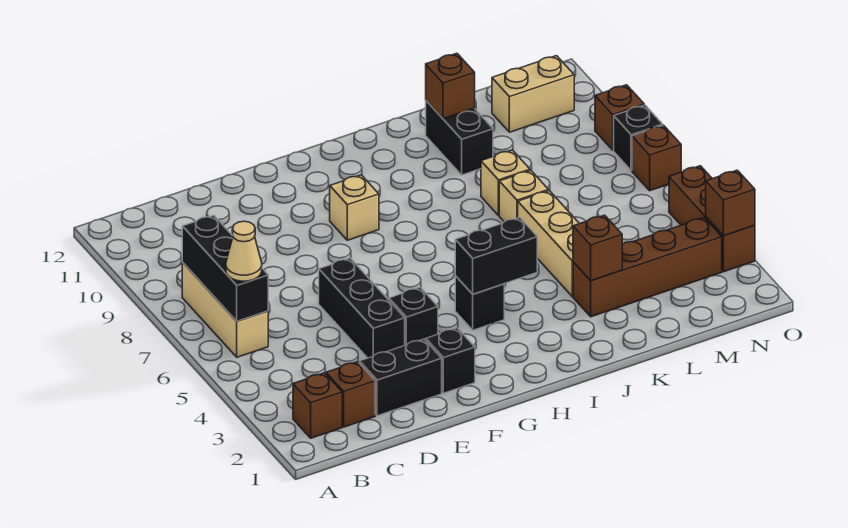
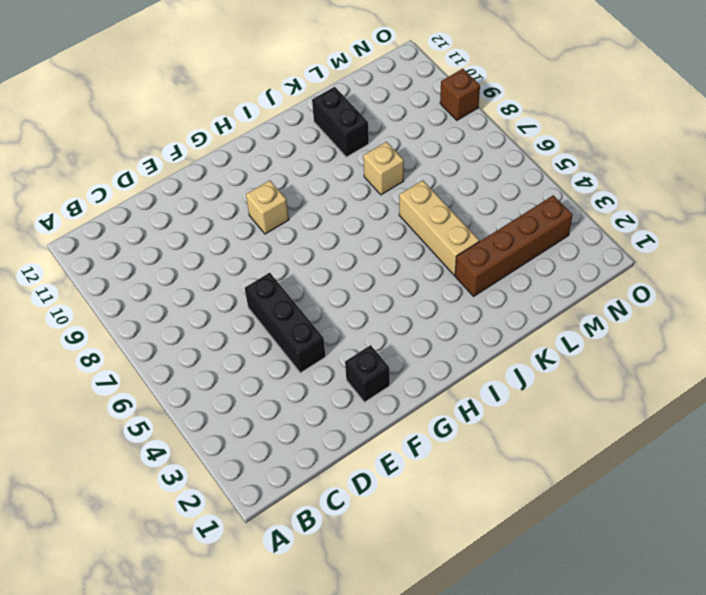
none -> brown 1x1 brick [293,373,342,438]
none -> tan 1x3 brick [182,262,268,357]
none -> brown 1x1 brick [326,362,375,427]

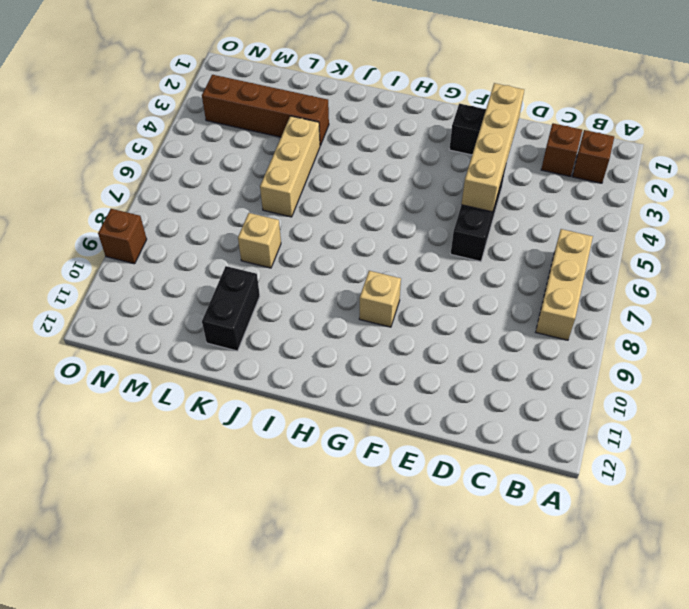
tan 1x4 brick [461,83,524,212] -> none
none -> black 1x2 brick [359,339,442,416]
none -> black 1x1 brick [389,287,438,345]
none -> black 1x1 brick [455,276,504,330]

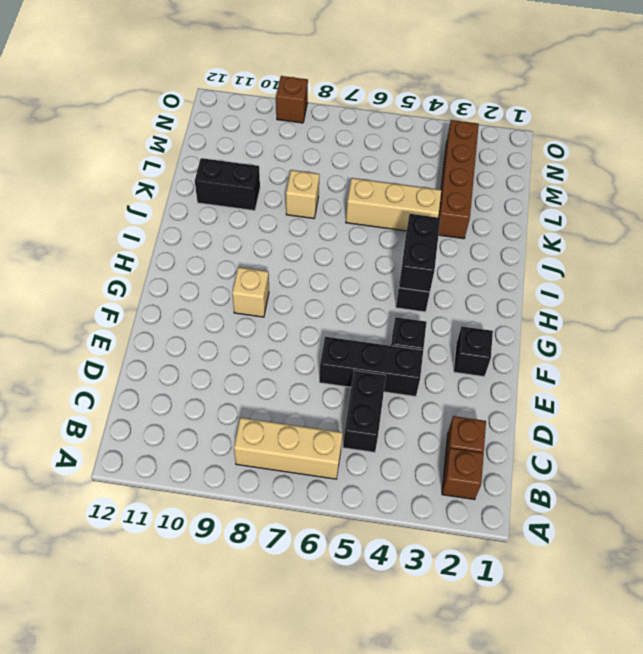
black 1x2 brick [343,371,386,452] -> black 1x2 brick moved to [359,339,442,416]
none -> tan 1x1 brick [499,170,548,222]
none -> tan 1x2 brick [492,56,574,132]
none -> brown 1x3 brick [669,166,755,272]

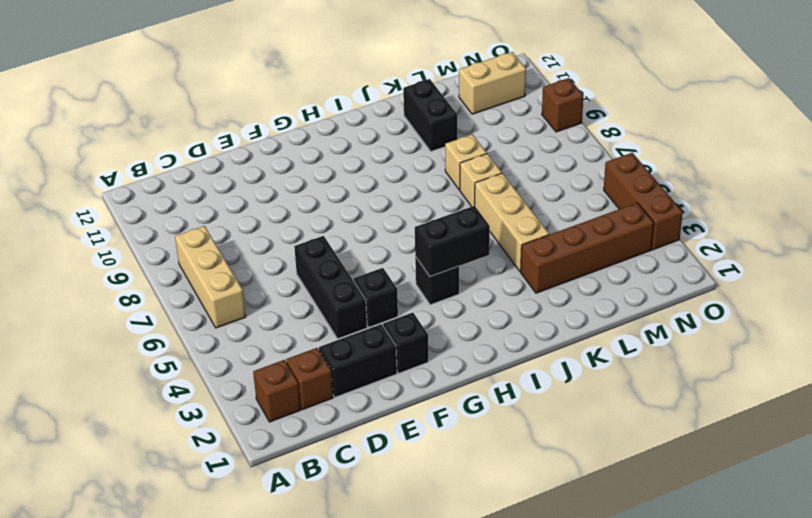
none -> tan 1x1 brick [330,175,379,240]
none -> brown 1x1 brick [632,125,681,191]
none -> black 1x1 brick [614,105,663,171]

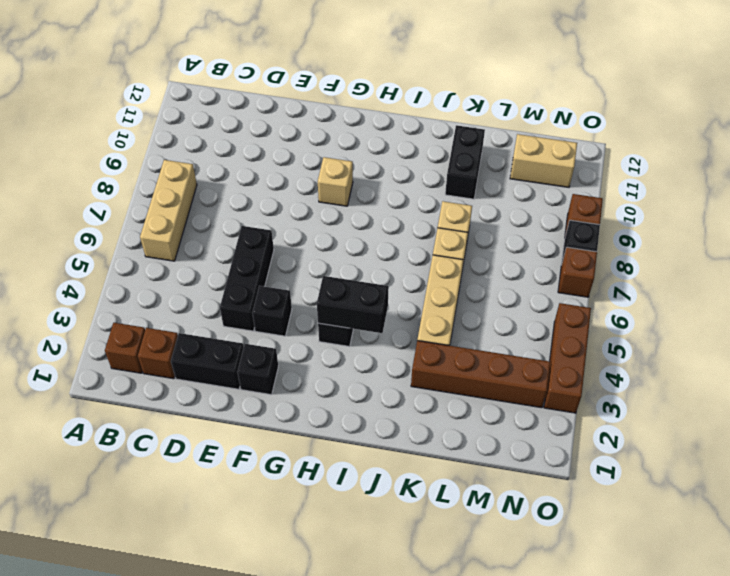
none -> black 1x3 brick [182,215,268,321]
none -> brown 1x1 brick [573,215,622,281]
none -> brown 1x1 brick [426,53,475,119]

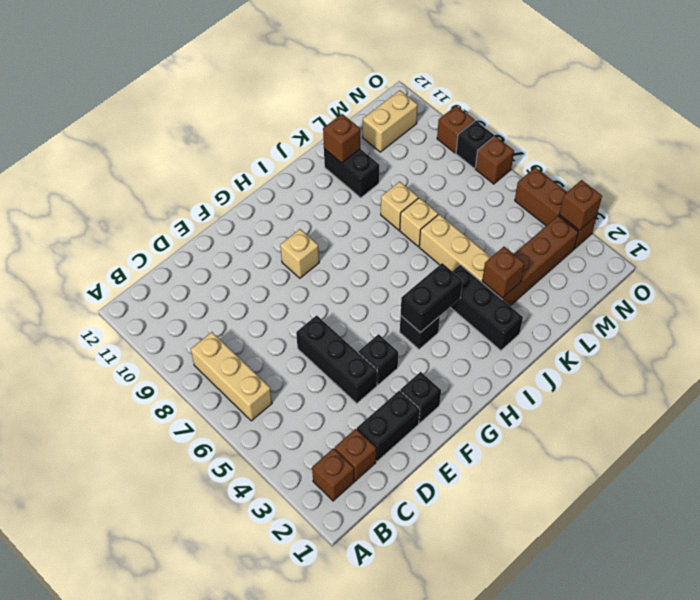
black 1x3 brick [450,265,523,351] -> black 1x3 brick moved to [182,215,268,321]
none -> tan 1x1 cone [226,221,262,281]

